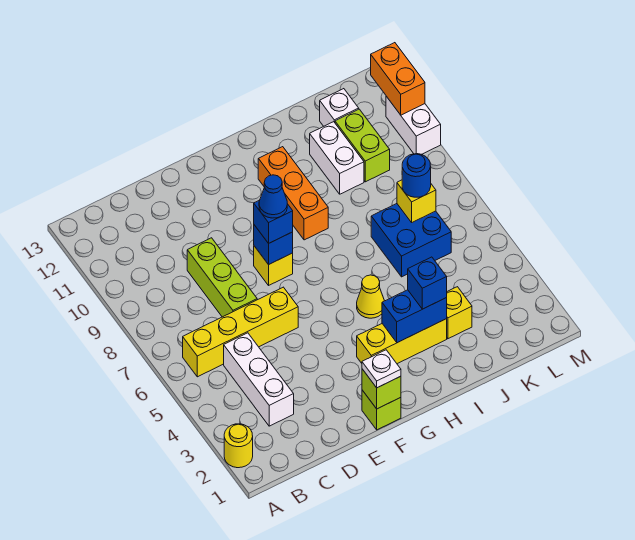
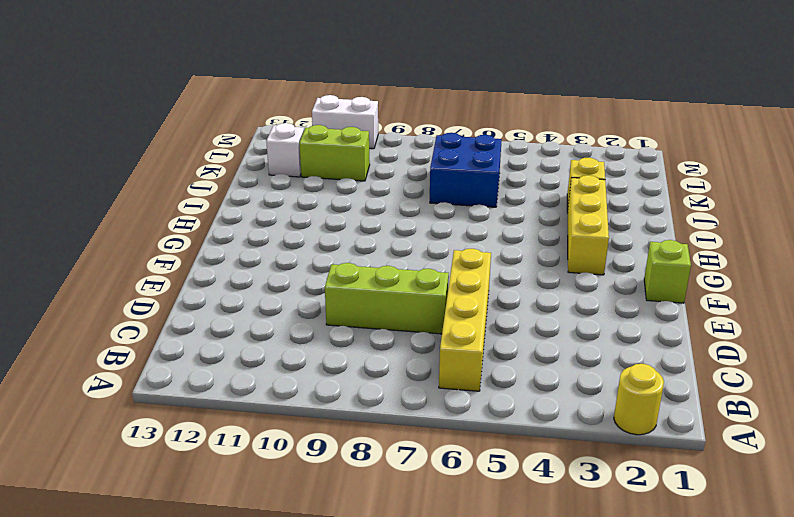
none -> white 1x3 brick [224,333,294,426]
none -> yellow 1x1 brick [254,246,293,285]
none -> yellow 1x1 cone [357,275,384,318]

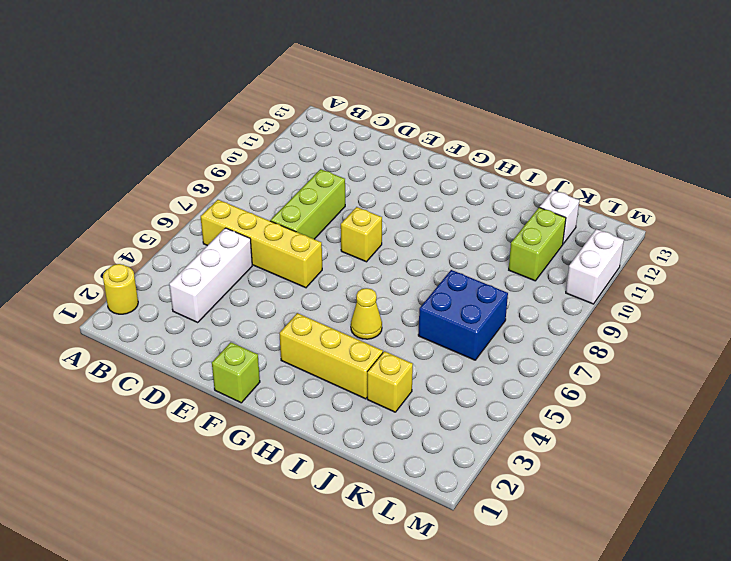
none -> orange 1x3 brick [258,147,328,240]
none -> white 1x2 brick [310,122,364,194]
none -> lime 1x1 brick [362,369,401,409]

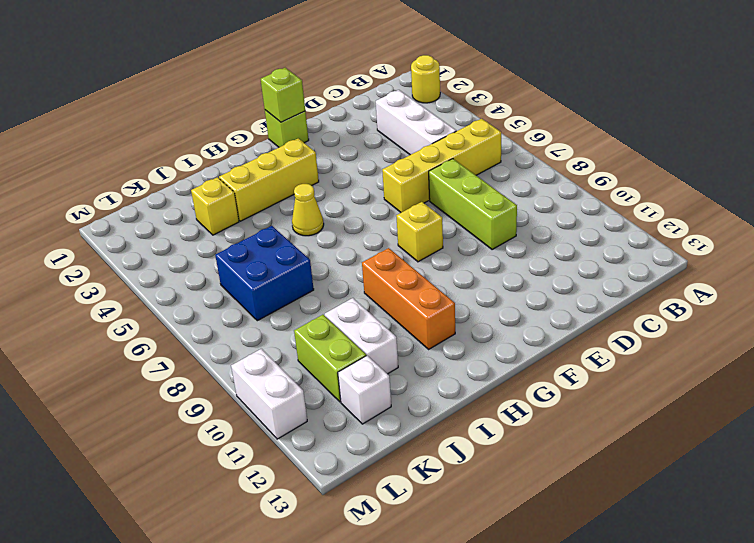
none -> blue 1x1 brick [254,225,293,265]
none -> blue 1x2 brick [382,290,447,343]
none -> yellow 1x1 brick [397,180,436,222]

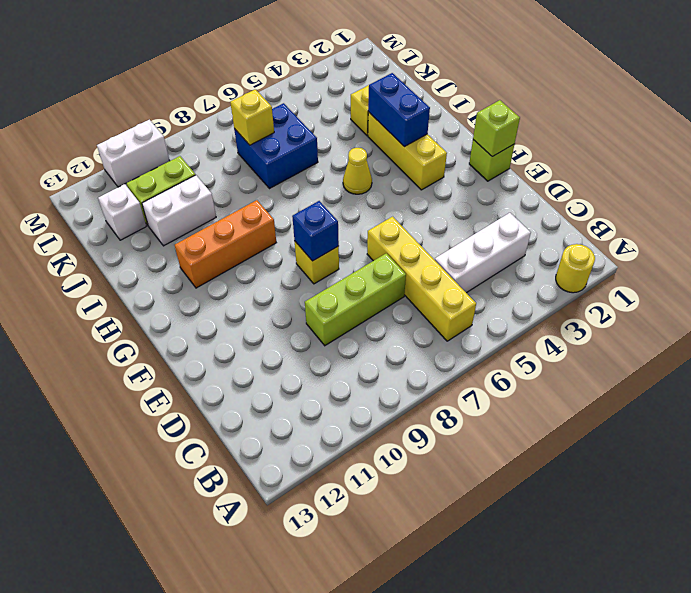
none -> orange 1x2 brick [371,43,425,115]
none -> white 1x1 plate [362,350,401,388]
none -> blue 1x1 brick [254,200,293,243]

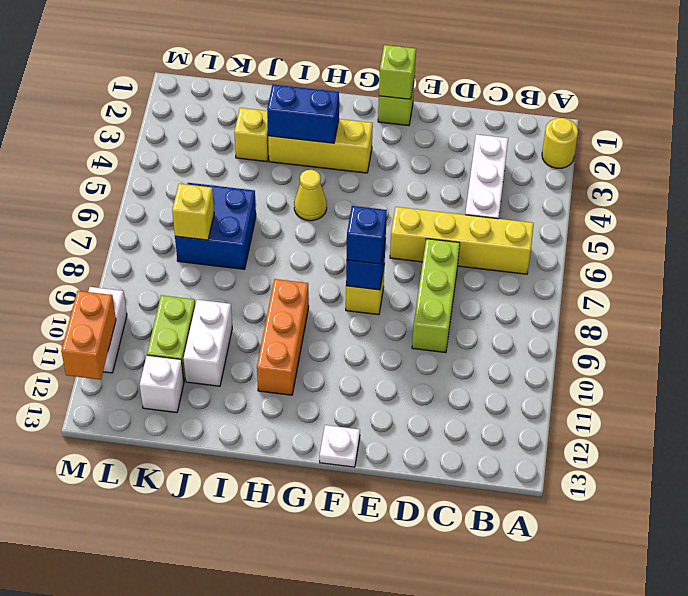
white 1x1 plate [320,425,360,467] -> white 1x1 plate moved to [362,350,401,388]
none -> blue 1x1 brick [408,257,447,309]
none -> blue 1x1 round brick [402,154,431,197]
none -> blue 1x1 cone [259,175,287,218]

